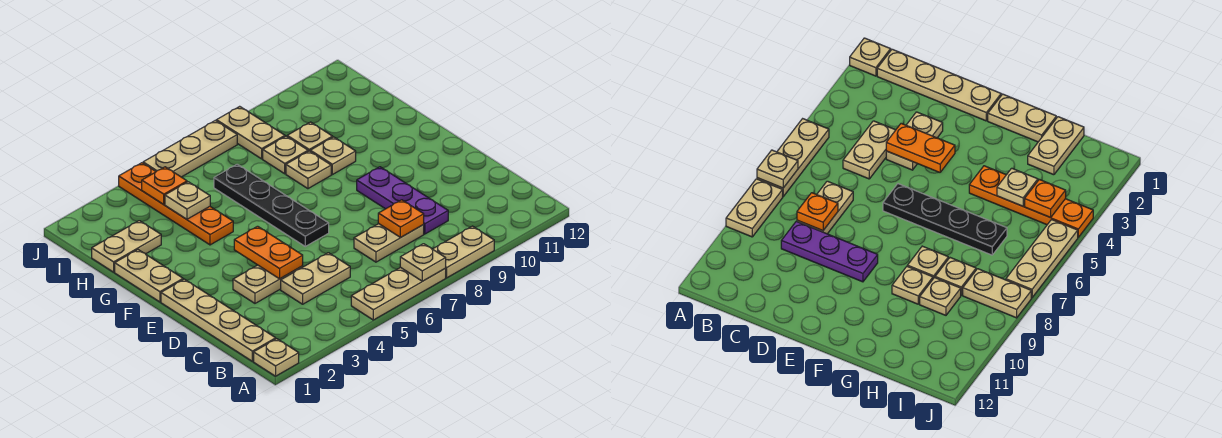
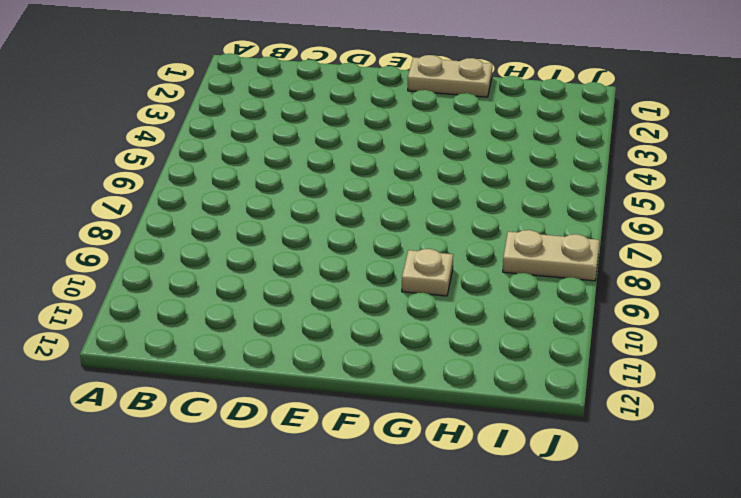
none -> tan 1x1 plate [254,339,299,376]
none -> tan 1x3 plate [351,267,446,320]
none -> tan 1x2 plate [433,226,494,278]

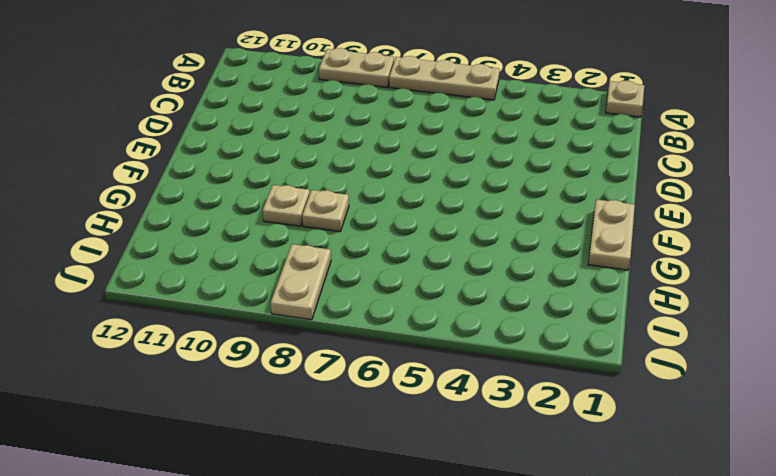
none -> tan 1x4 plate [161,279,276,361]
none -> tan 1x2 plate [281,253,350,304]
none -> tan 1x2 plate [354,224,424,262]

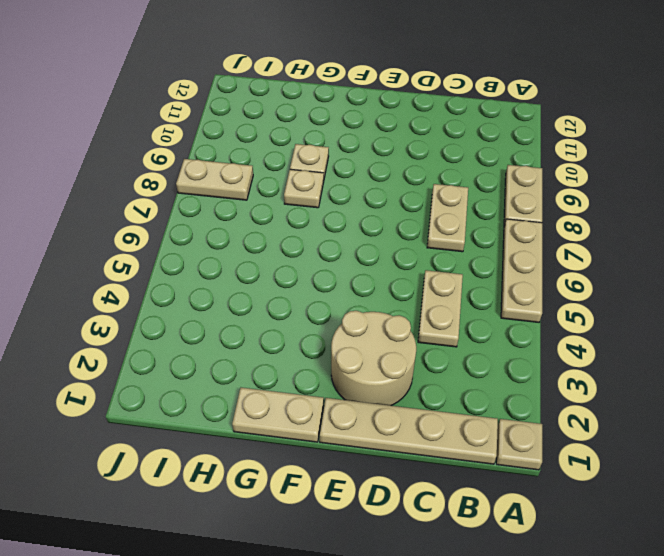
tan 2x2 round brick [331,311,416,406] -> tan 1x2 plate [233,265,303,303]
none -> purple 1x3 plate [357,167,448,234]
none -> black 1x4 plate [214,164,329,246]
none -> orange 1x4 plate [119,163,233,245]

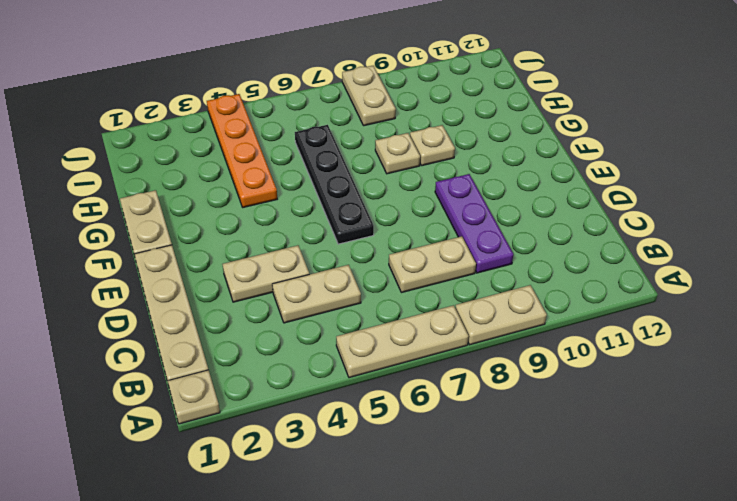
none -> tan 1x2 plate [92,221,161,272]
none -> tan 1x1 plate [263,136,308,174]
none -> tan 1x1 plate [287,122,333,151]

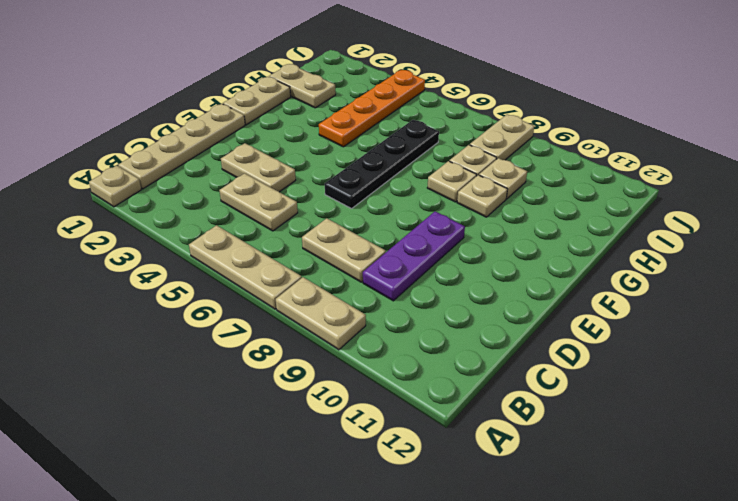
none -> tan 1x3 plate [143,121,237,177]
none -> tan 1x1 plate [400,244,446,281]
none -> orange 1x1 plate [378,200,424,237]

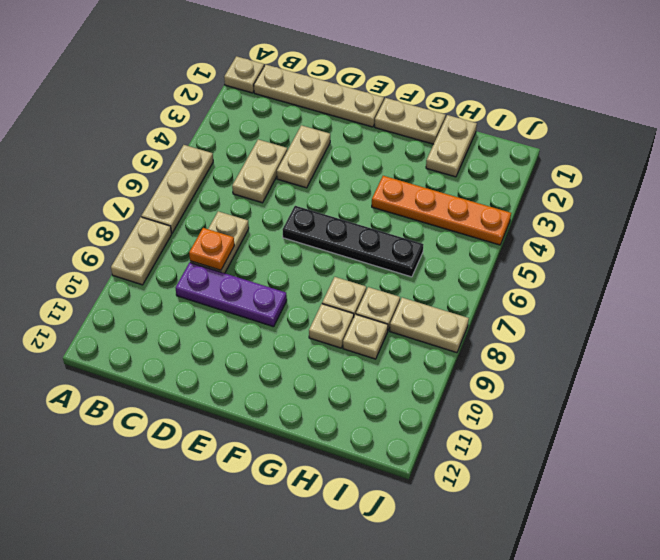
none -> tan 1x3 plate [143,121,237,177]
none -> tan 1x1 plate [400,244,446,281]
none -> orange 1x2 plate [234,226,303,279]

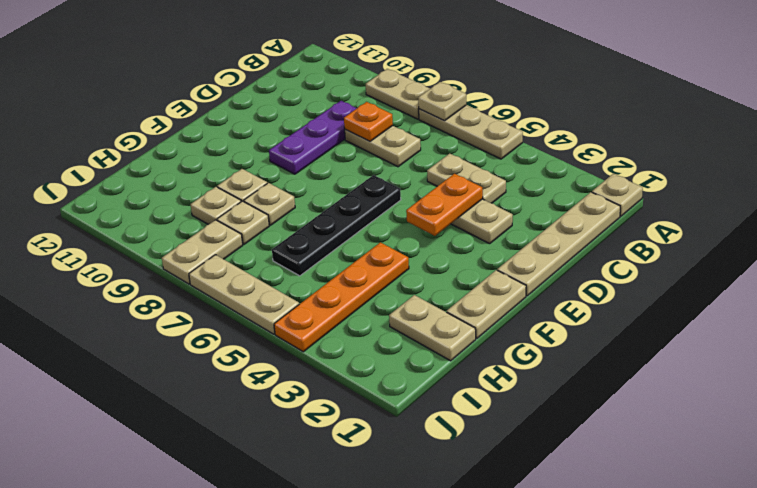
none -> tan 1x1 plate [165,182,210,219]
none -> orange 1x1 plate [142,167,187,204]

